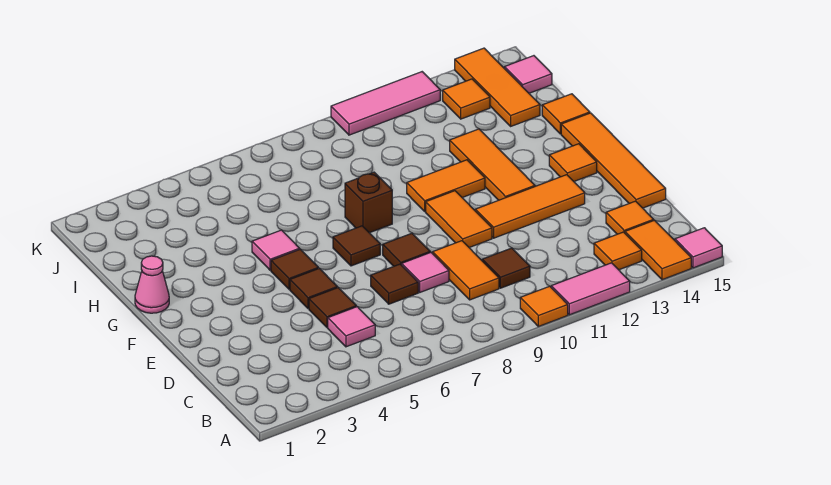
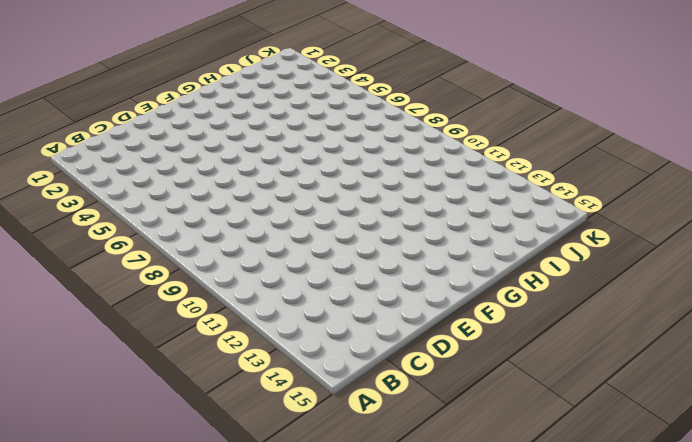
none -> orange 1x1 tile [520,286,568,326]
none -> pink 1x2 tile [551,263,630,315]
none -> orange 1x2 tile [625,220,691,280]
none -> pink 1x1 tile [675,228,722,268]

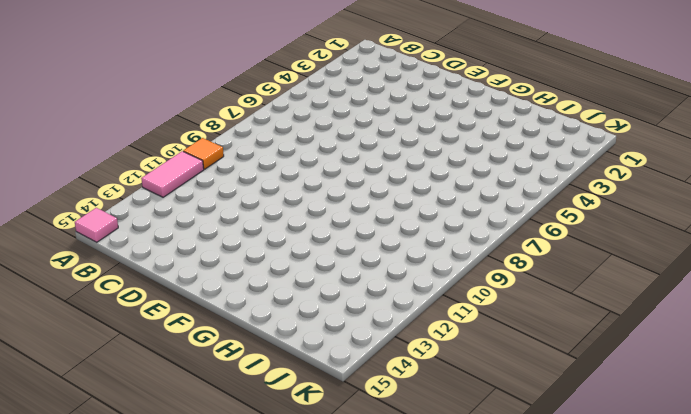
none -> orange 1x2 tile [625,220,691,280]
none -> orange 1x1 tile [594,232,642,270]
none -> pink 1x1 tile [328,307,375,347]
none -> orange 1x2 tile [433,241,499,300]

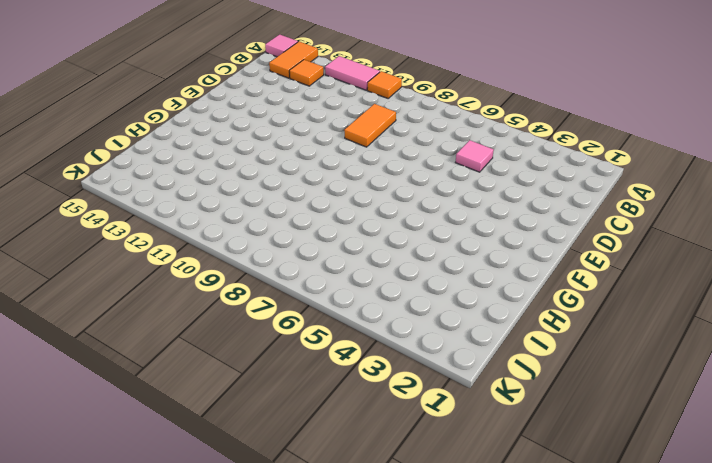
none -> brown 1x1 tile [482,248,530,288]
none -> orange 1x1 tile [606,201,654,234]
none -> brown 1x1 tile [309,288,356,328]
none -> brown 1x1 tile [371,264,418,304]

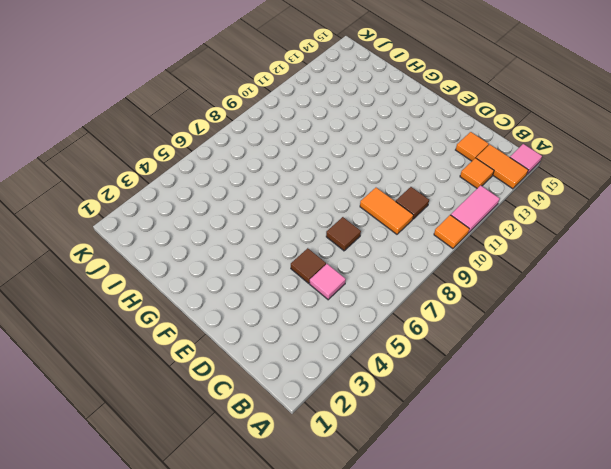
none -> pink 1x1 tile [402,252,449,292]
none -> orange 1x4 tile [561,113,666,208]
none -> brown 1x1 tile [290,268,337,309]
none -> brown 1x1 tile [383,233,430,266]

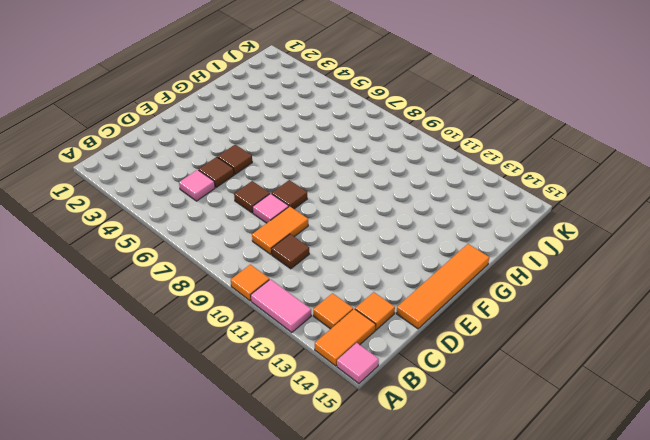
none -> orange 1x2 tile [426,191,492,248]
none -> orange 1x3 tile [475,175,585,238]
none -> brown 1x1 tile [271,249,318,289]
none -> brown 1x1 tile [333,226,380,266]

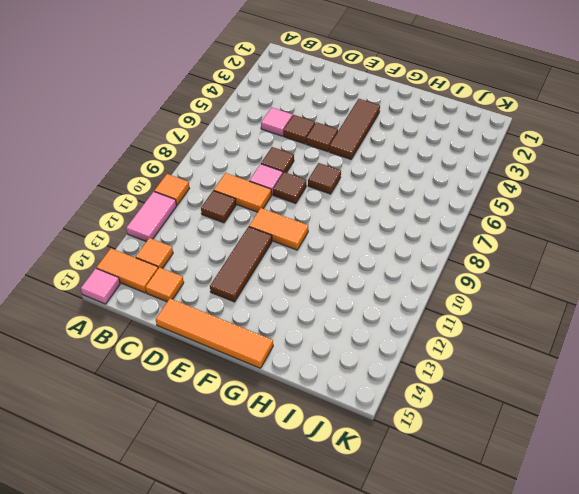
brown 1x3 tile [210,227,272,302] -> orange 1x3 tile [475,175,585,238]
brown 1x3 tile [329,99,380,159] -> brown 1x1 tile [271,249,318,289]
none -> orange 1x3 tile [450,129,535,200]
none -> orange 1x1 tile [549,144,597,181]
none -> pink 1x1 cone [135,256,169,313]
none -> pink 1x1 tile [252,230,300,270]

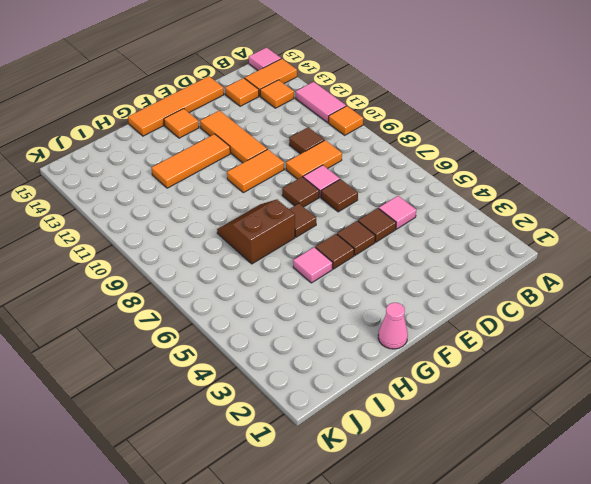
brown 2x2 slope [217,199,295,264] -> brown 1x1 brick [345,172,392,233]
none -> orange 1x2 tile [407,160,485,212]
none -> orange 1x1 tile [542,94,590,134]
none -> orange 1x3 tile [455,48,540,126]
none -> orange 1x1 tile [443,79,490,119]

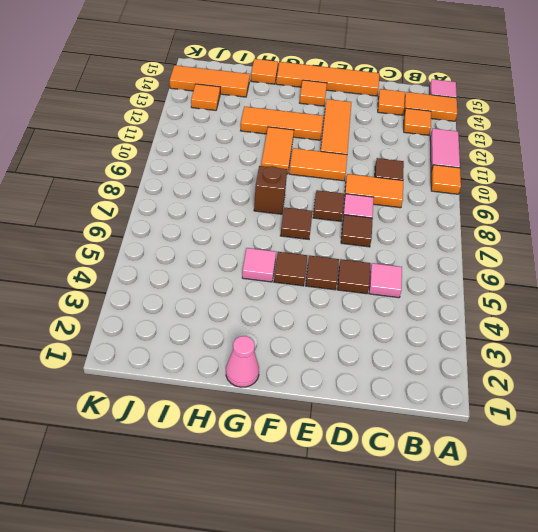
none -> pink 1x1 tile [505,56,552,93]
none -> pink 1x3 tile [331,72,440,135]

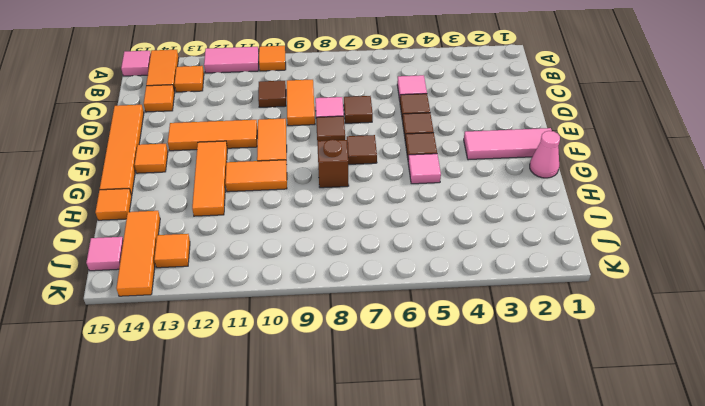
pink 1x3 tile [464,128,552,160] -> pink 1x3 tile moved to [331,72,440,135]

